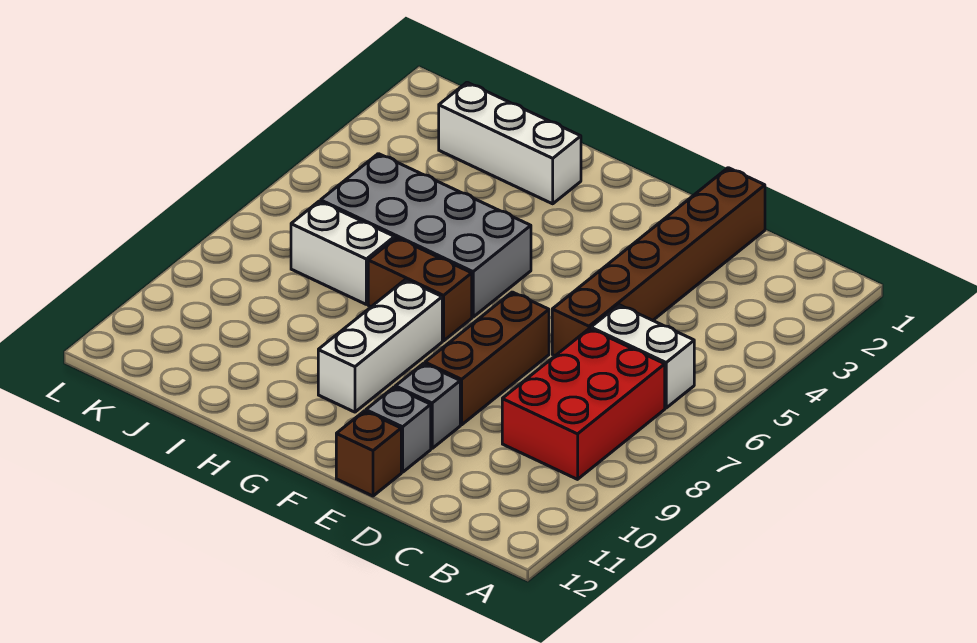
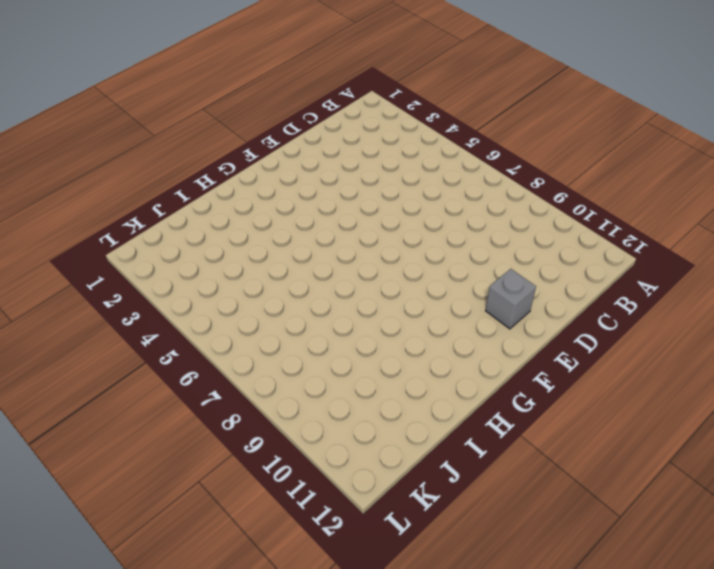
none -> white 1x2 brick [591,305,694,408]
none -> red 2x3 brick [502,329,665,479]
none -> brown 1x6 brick [552,168,765,356]

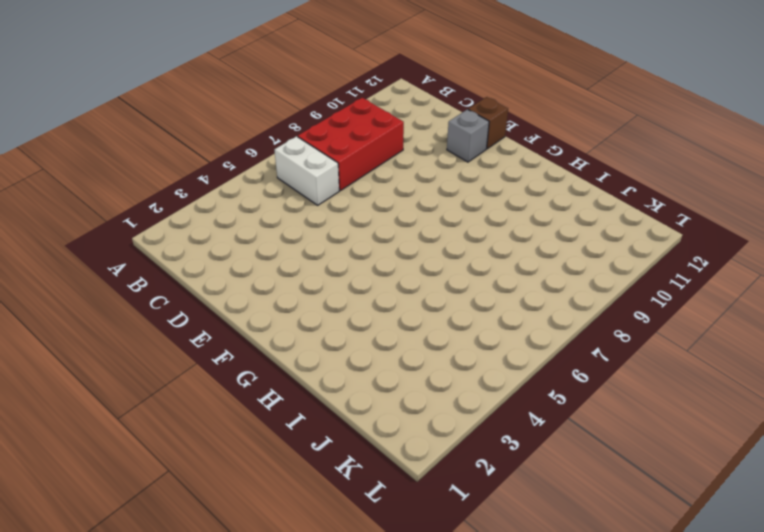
none -> brown 1x6 brick [552,168,765,356]
none -> brown 1x3 brick [425,292,549,425]
none -> grey 1x1 brick [395,363,460,448]

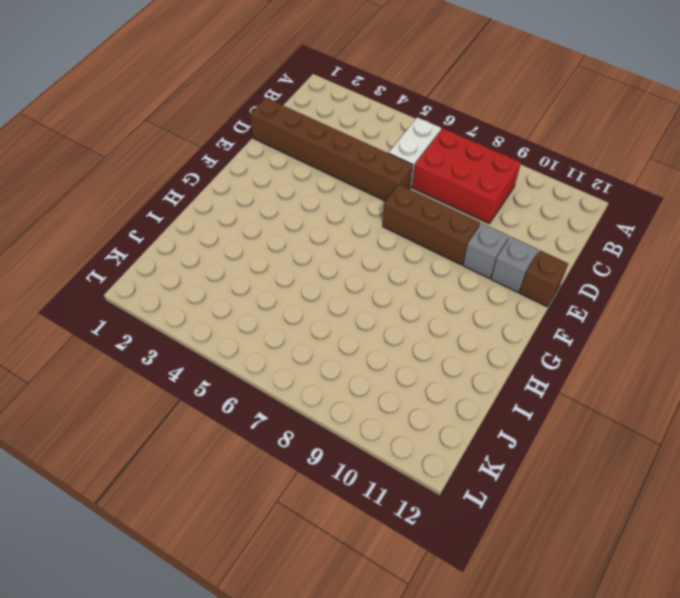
none -> grey 2x4 brick [321,154,531,317]
none -> brown 1x2 brick [368,238,472,341]
none -> white 1x3 brick [318,280,442,412]

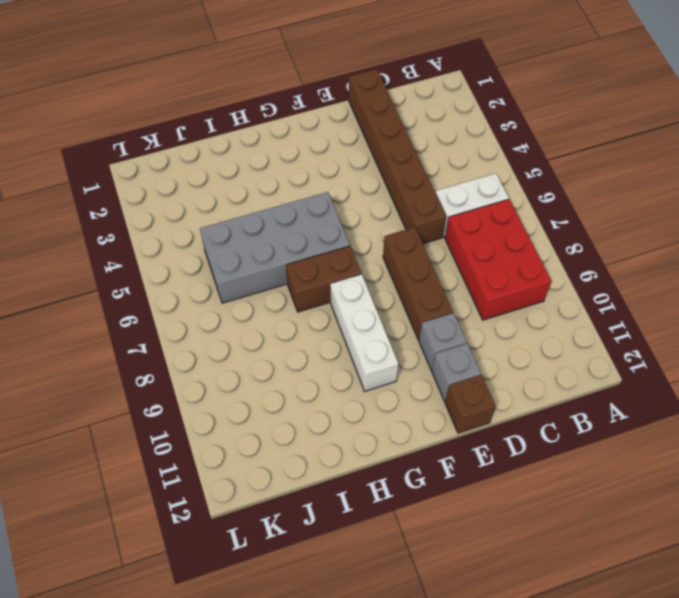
none -> white 1x3 brick [439,82,581,204]
none -> white 1x2 brick [291,201,395,304]

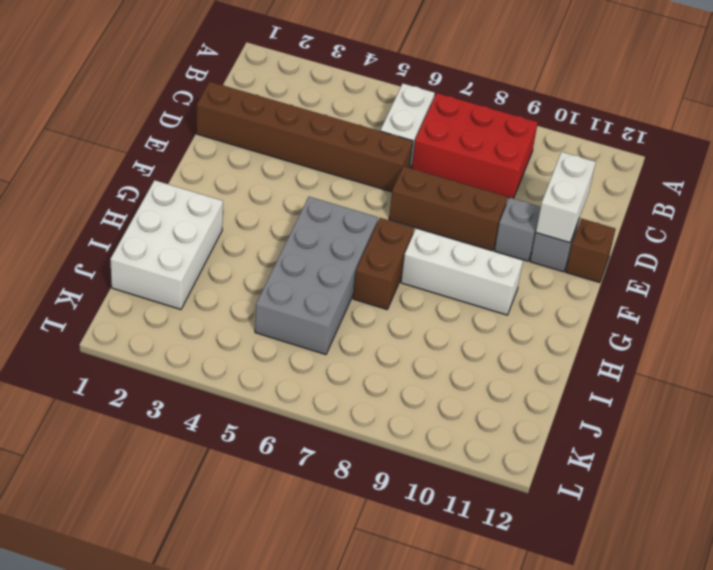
white 1x2 brick [536,152,596,243] -> white 1x2 brick moved to [291,201,395,304]
white 2x3 brick [110,180,223,309] -> white 1x3 brick [439,82,581,204]

